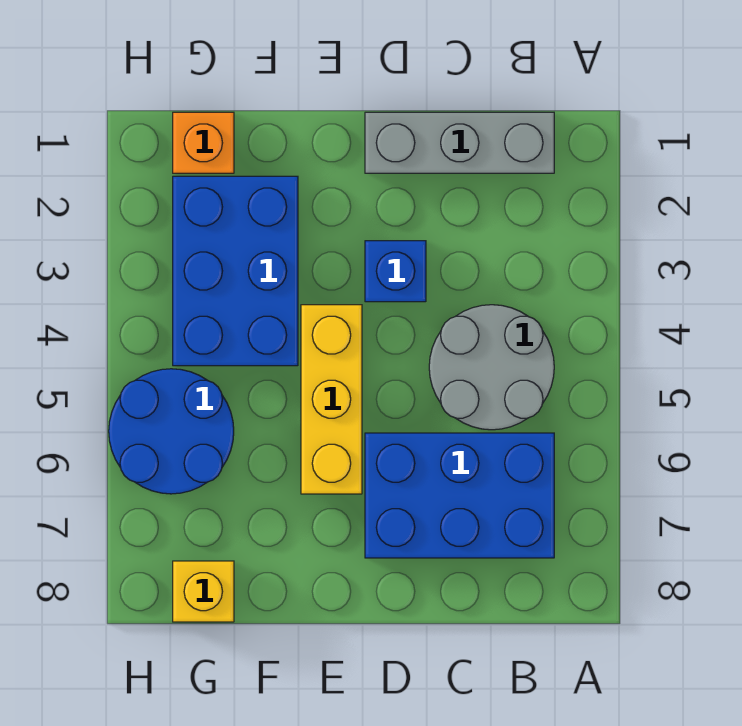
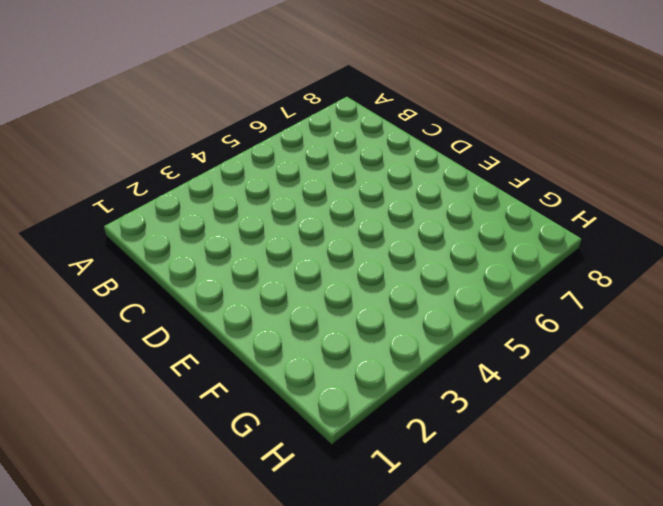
none -> grey 1x3 brick [365,112,554,173]
none -> grey 2x2 round brick [429,305,554,430]

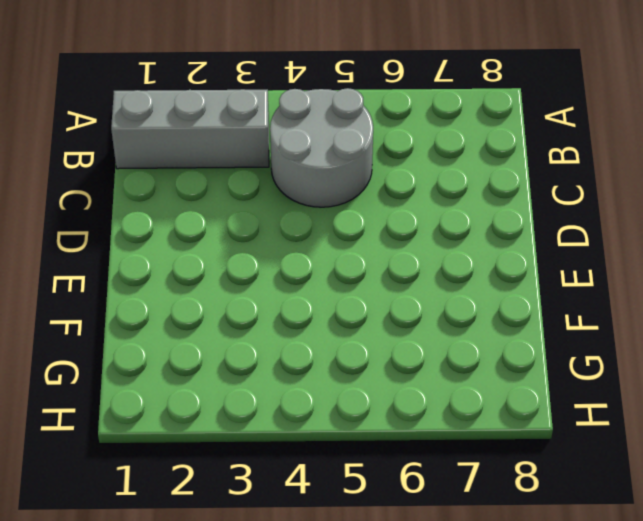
grey 1x3 brick [111,89,269,169] -> grey 1x3 brick turned to [365,112,554,173]
none -> blue 2x3 brick [365,433,554,558]
none -> blue 1x1 brick [365,241,426,302]

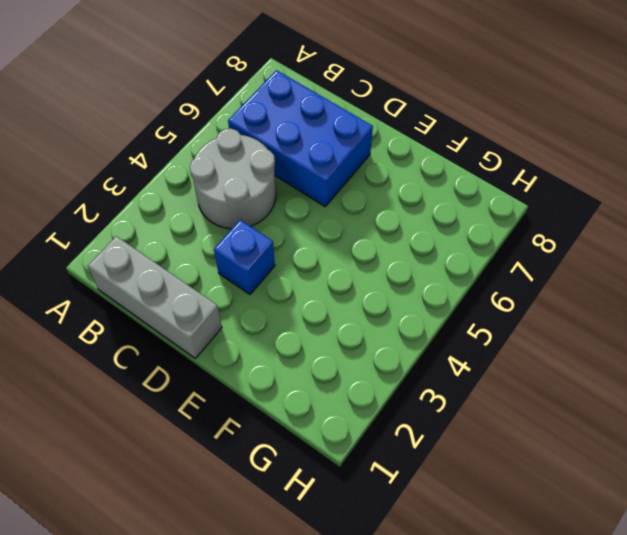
none -> yellow 1x3 brick [301,305,362,494]
none -> blue 2x3 brick [173,176,298,366]

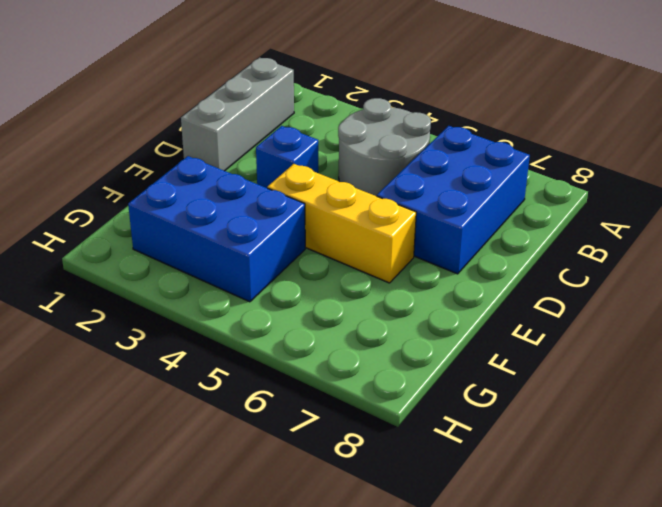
none -> orange 1x1 brick [173,112,234,173]
none -> blue 2x2 round brick [109,369,234,494]

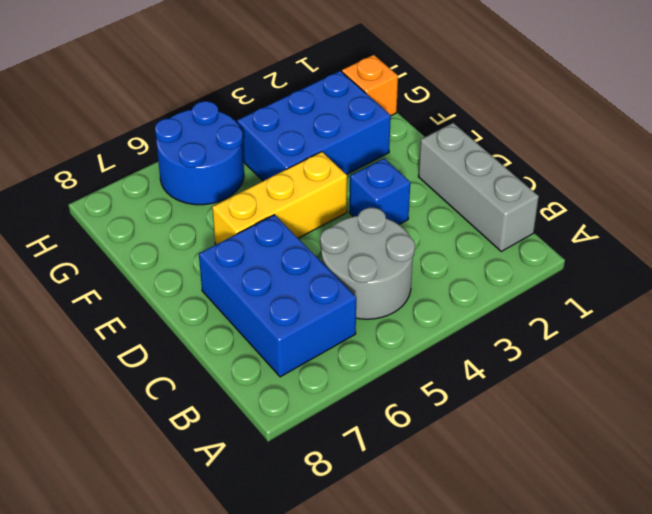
none -> yellow 1x1 brick [173,561,234,622]

